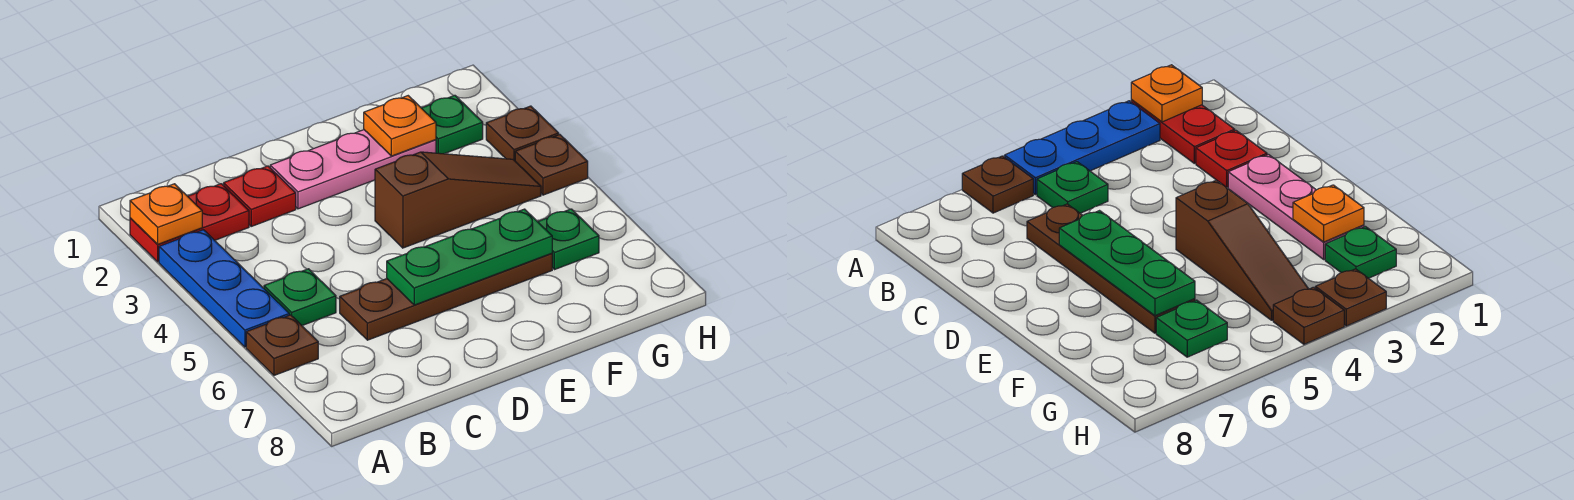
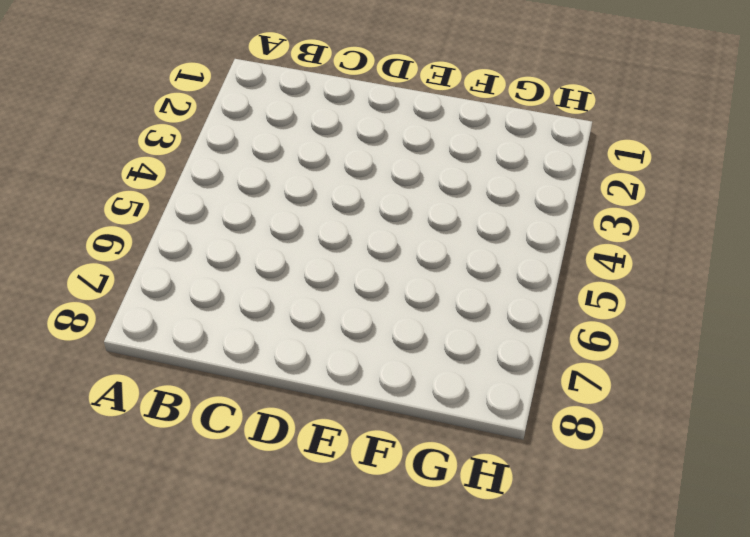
none -> red 1x2 plate [130,184,249,262]
none -> blue 1x3 plate [159,230,289,347]
none -> brown 1x1 plate [246,315,318,375]

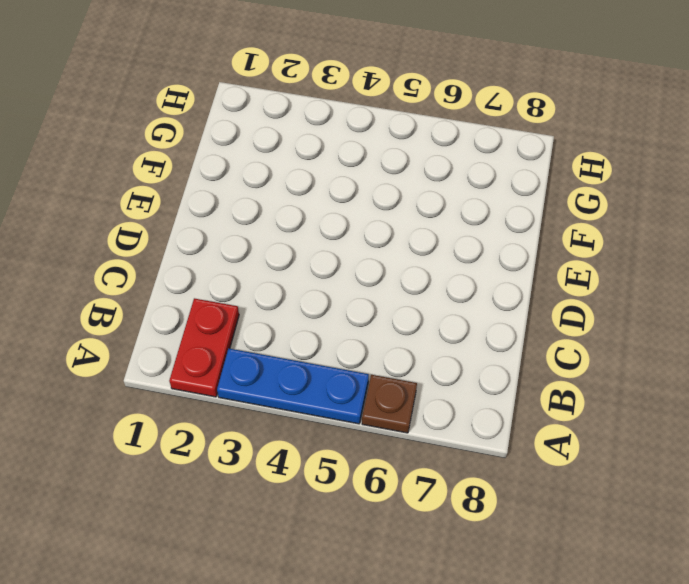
none -> green 1x1 plate [264,269,336,325]
none -> red 1x1 plate [223,166,296,226]
none -> brown 1x4 plate [340,253,552,340]

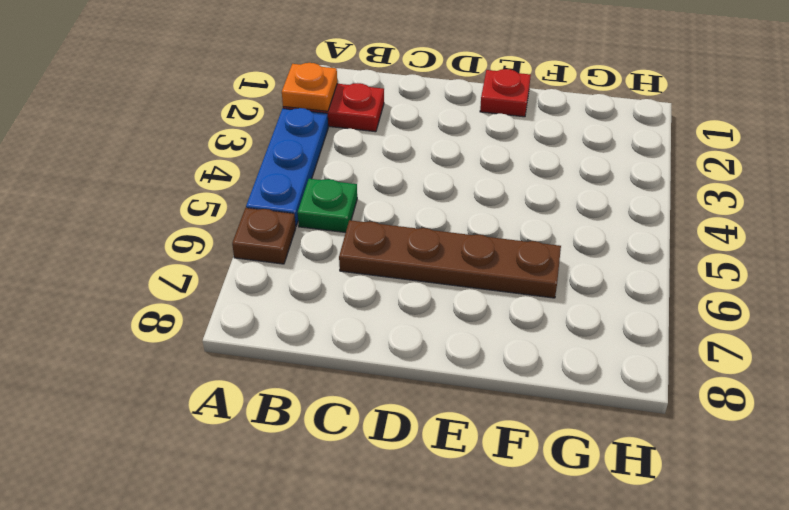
red 1x1 plate [480,69,531,117] -> red 1x1 plate moved to [223,166,296,226]
none -> pink 1x3 plate [270,130,436,209]
none -> brown 1x3 slope [375,152,541,248]
none -> green 1x1 plate [422,95,483,154]

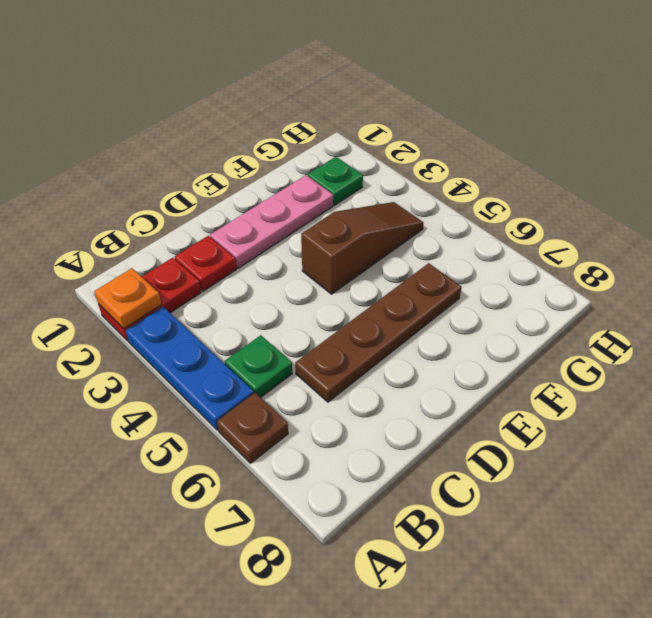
none -> green 1x1 plate [538,209,599,270]
none -> brown 1x1 plate [486,106,559,161]
none -> brown 1x1 plate [515,135,588,195]

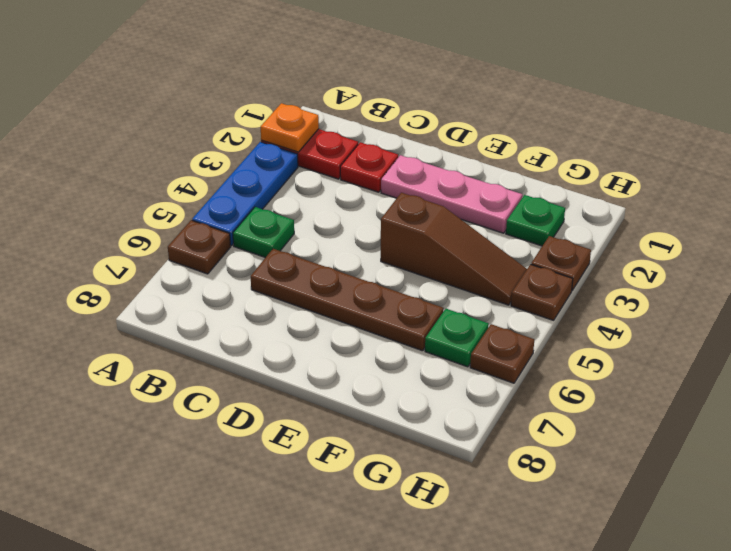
brown 1x1 plate [470,324,534,383] -> none
none -> green 1x3 plate [387,209,552,305]
none -> orange 1x1 plate [364,96,436,156]

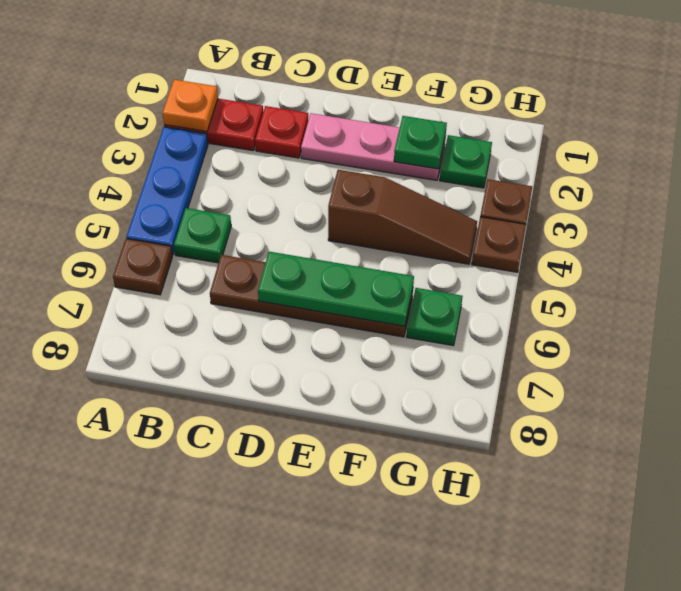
green 1x1 plate [394,116,447,169] -> orange 1x1 plate [364,96,436,156]

